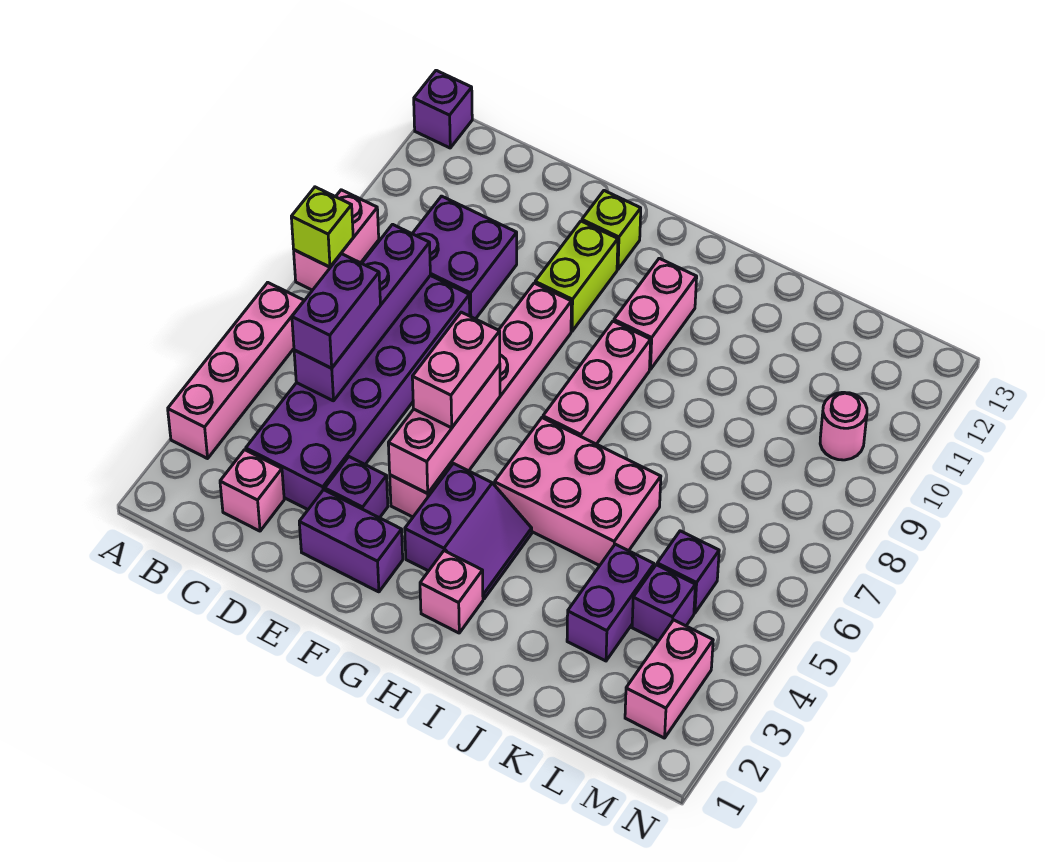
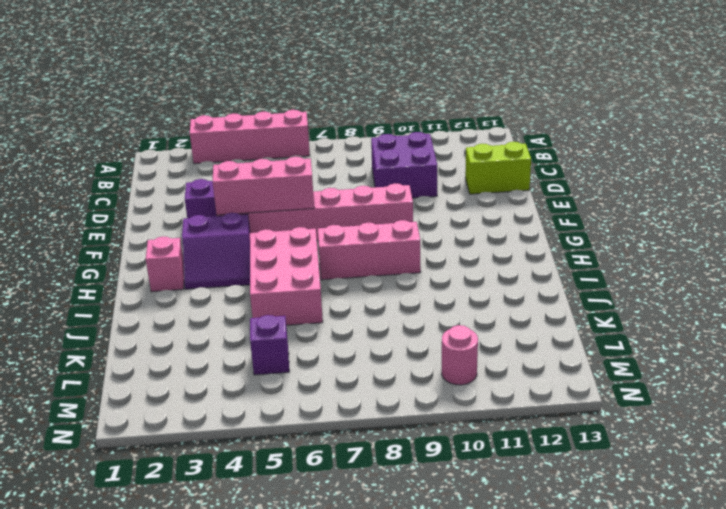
lime 1x2 brick [465,142,531,194] -> lime 1x2 brick moved to [535,221,618,331]
none -> pink 1x2 brick [294,190,379,290]
none -> purple 1x1 brick [414,70,472,148]
none -> pink 1x1 brick [220,450,284,531]

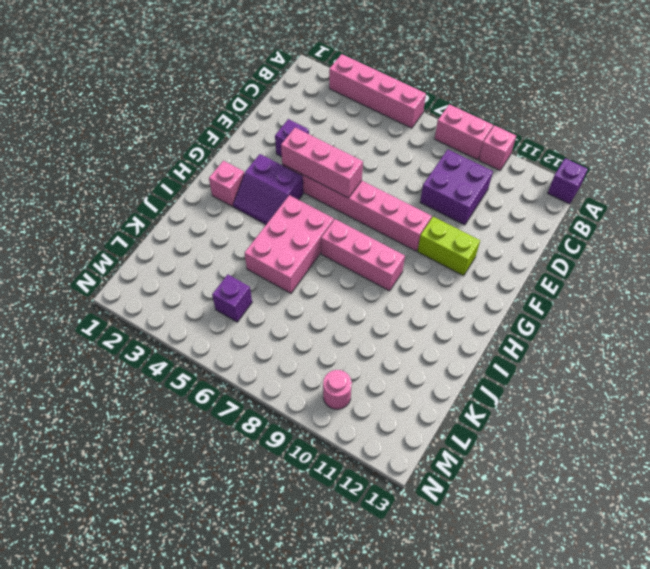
pink 1x1 brick [479,125,516,170] -> pink 1x1 brick moved to [220,450,284,531]
none -> purple 2x6 brick [246,276,470,510]
none -> purple 1x2 brick [299,490,403,592]
none -> lime 1x1 brick [582,191,641,269]

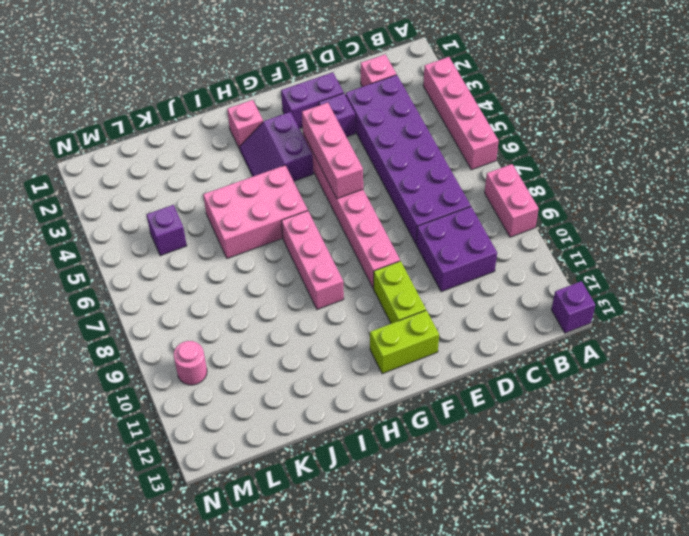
lime 1x2 brick [370,310,439,374] -> lime 1x1 brick [582,191,641,269]
none -> pink 1x2 brick [614,258,697,370]
none -> purple 1x2 brick [567,544,654,661]
none -> purple 1x1 brick [632,565,695,641]

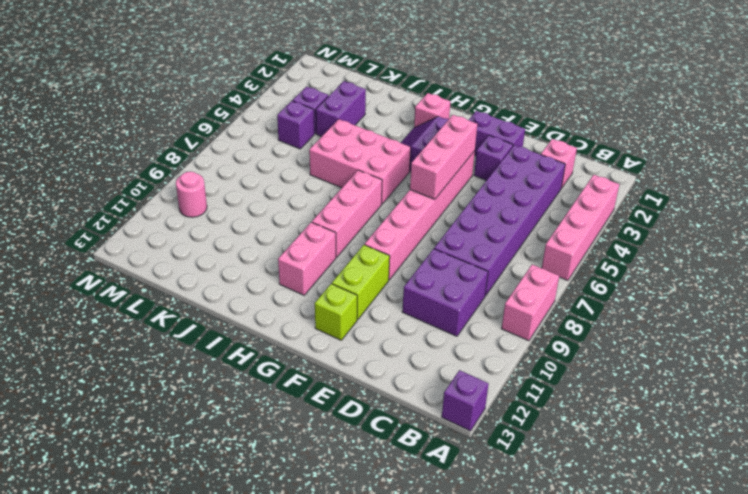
none -> pink 1x2 brick [625,620,713,738]
none -> lime 1x1 brick [291,187,353,267]
none -> purple 1x4 brick [294,224,430,401]

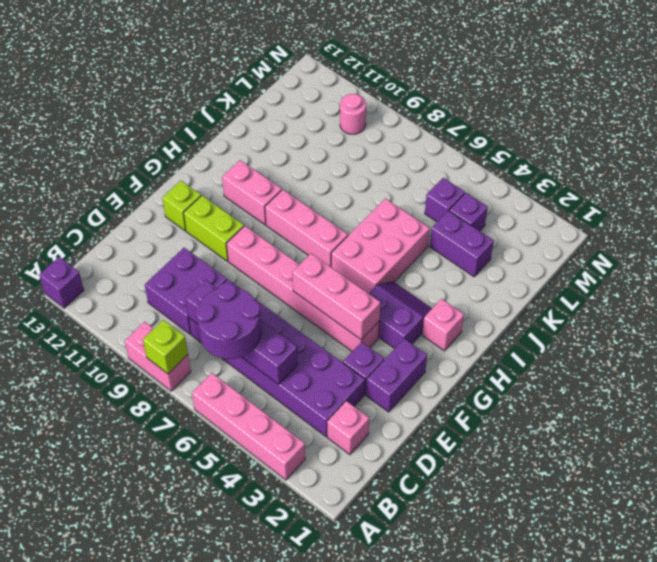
purple 2x2 round brick [196,283,261,359] -> purple 1x2 brick [292,254,380,368]
none -> pink 1x2 brick [625,620,713,738]
none -> pink 1x2 brick [412,312,500,428]

